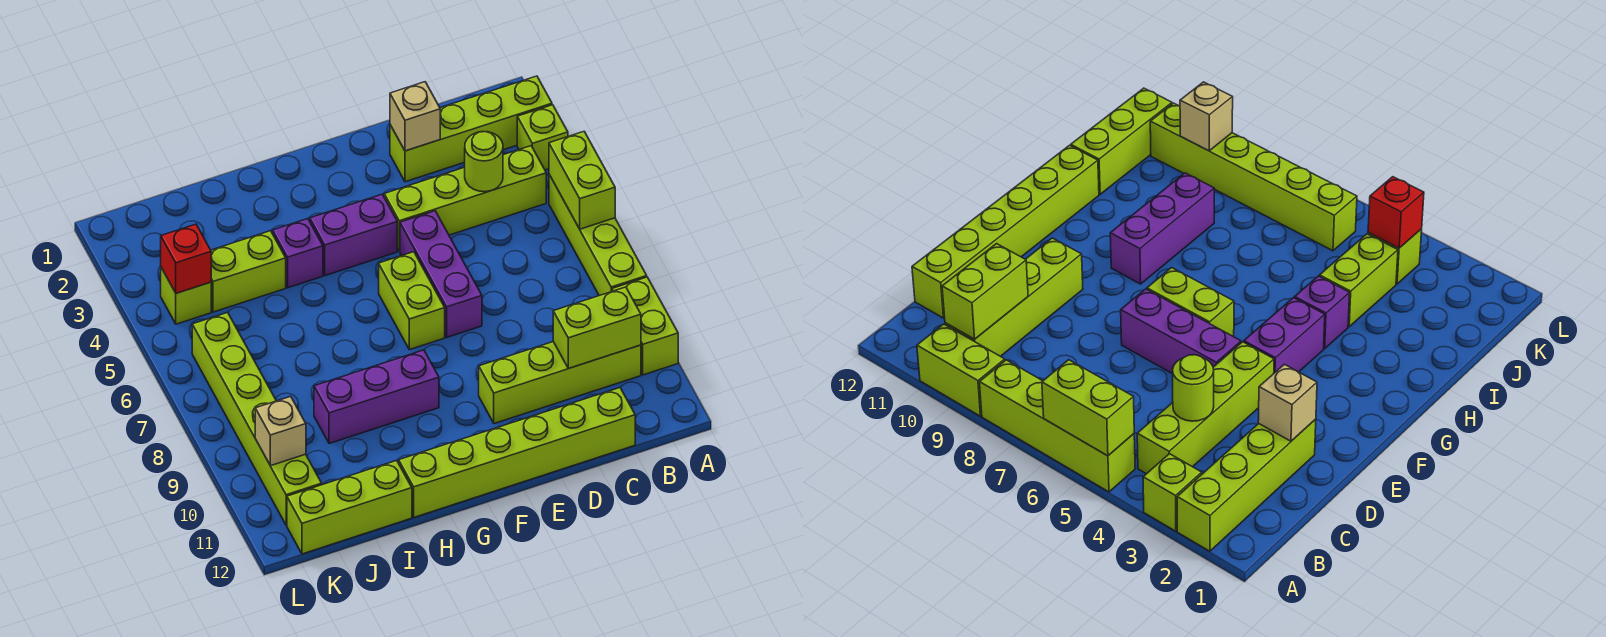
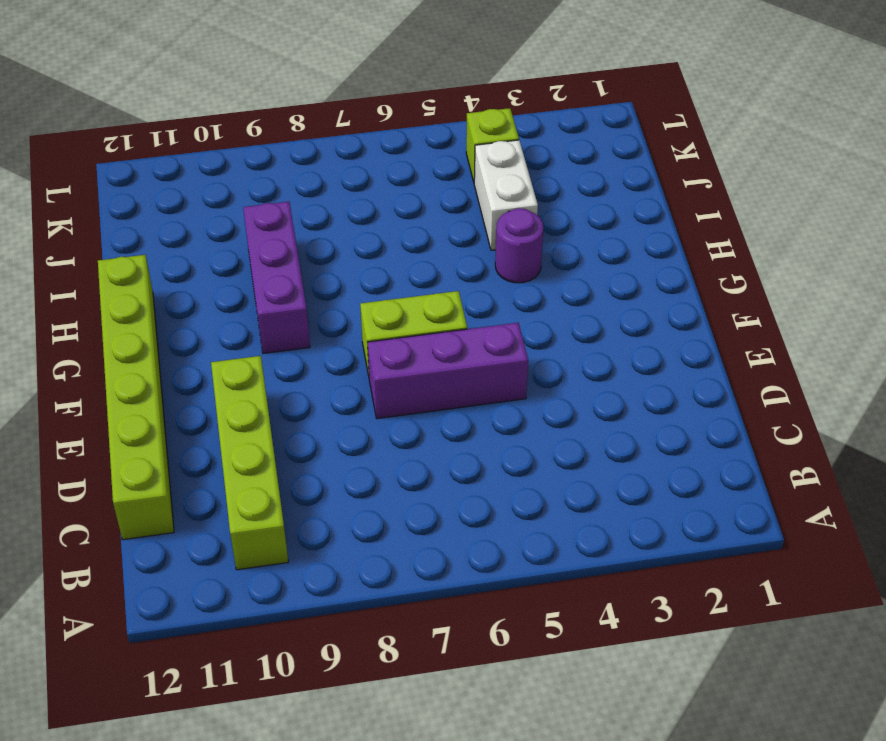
purple 1x1 round brick [495,208,543,283] -> purple 1x1 brick [273,219,323,288]
white 1x2 brick [474,140,538,250] -> lime 1x2 brick [211,231,286,312]
none -> lime 1x4 brick [390,76,552,182]
none -> lime 1x1 brick [517,105,568,170]
none -> lime 1x4 brick [549,175,647,296]

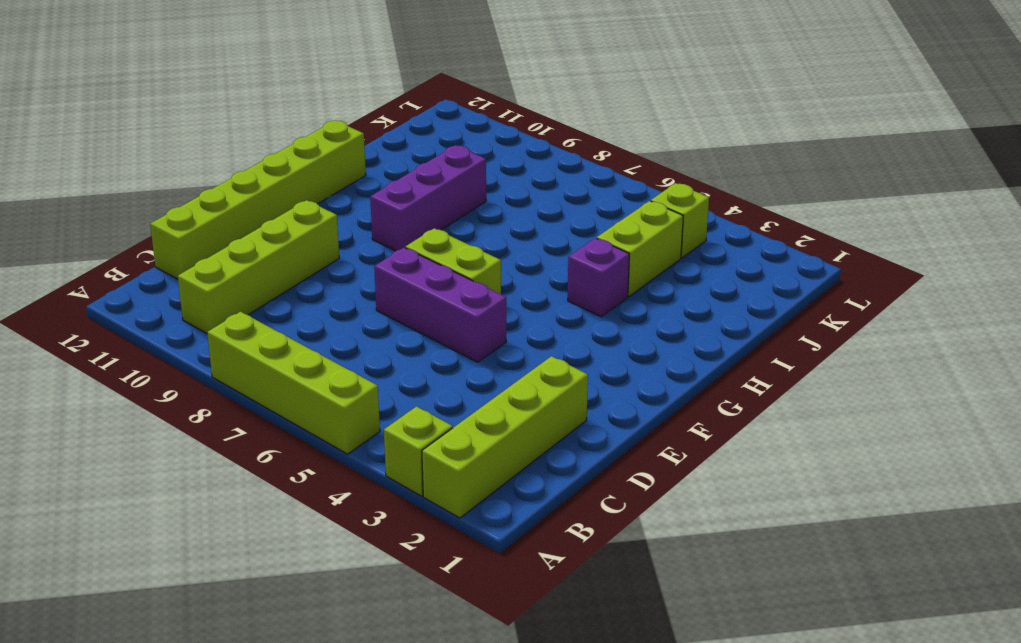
none -> lime 1x2 brick [612,277,678,375]
none -> lime 1x4 brick [384,146,546,251]
none -> purple 1x2 brick [310,194,397,276]

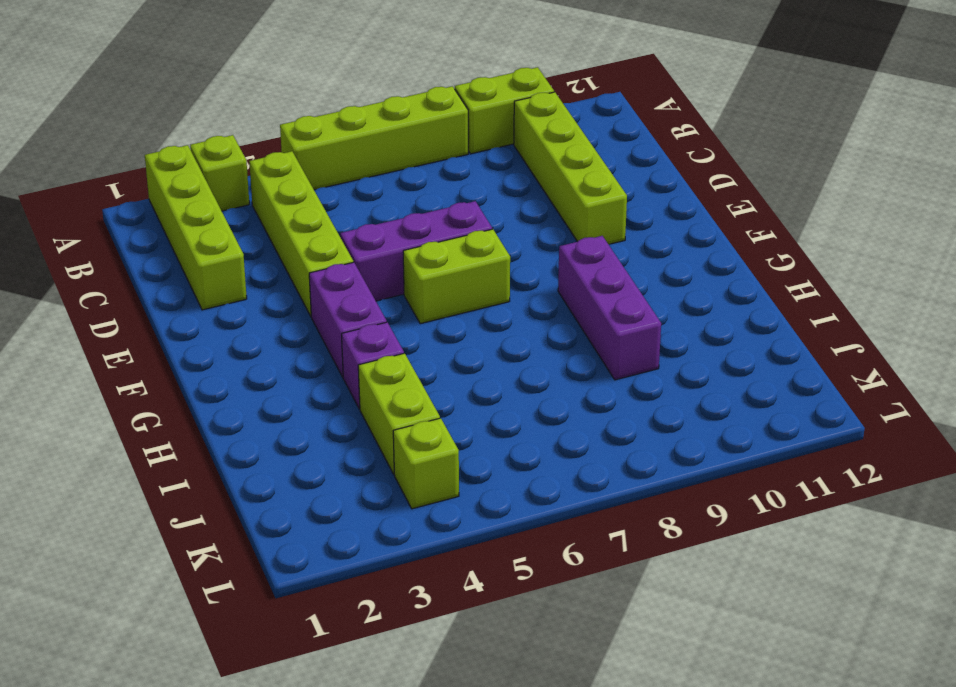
none -> lime 1x6 brick [399,388,635,517]
none -> lime 1x3 brick [287,460,412,554]
none -> lime 1x6 brick [192,312,322,525]

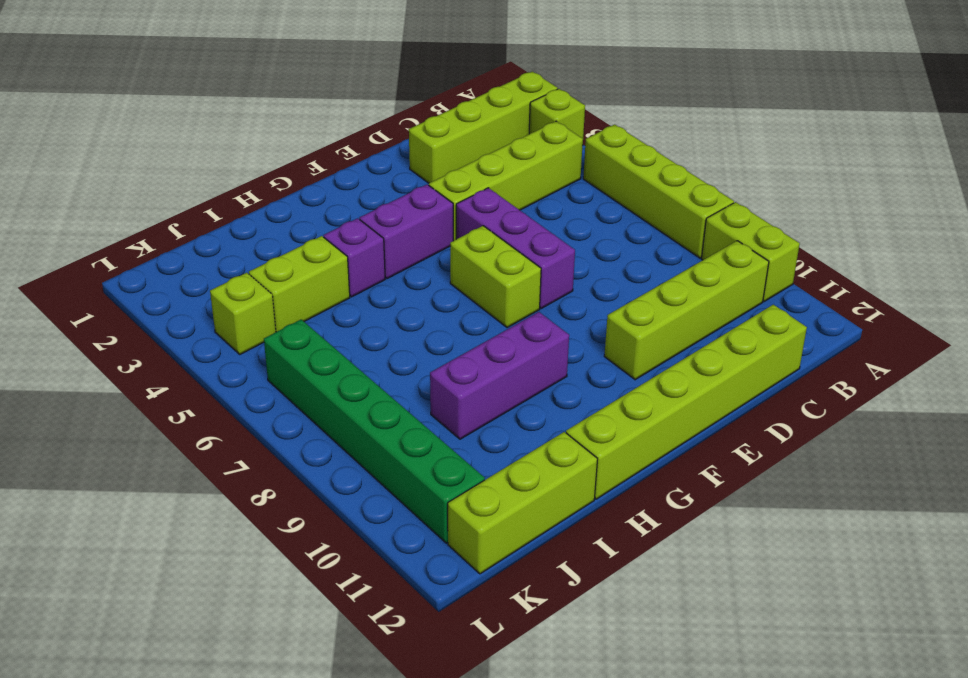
green 1x6 brick [264,320,485,543] -> lime 1x6 brick [192,312,322,525]
none -> lime 1x2 brick [549,132,615,229]
none -> lime 1x2 brick [553,287,641,369]
none -> lime 1x1 round brick [465,132,503,192]

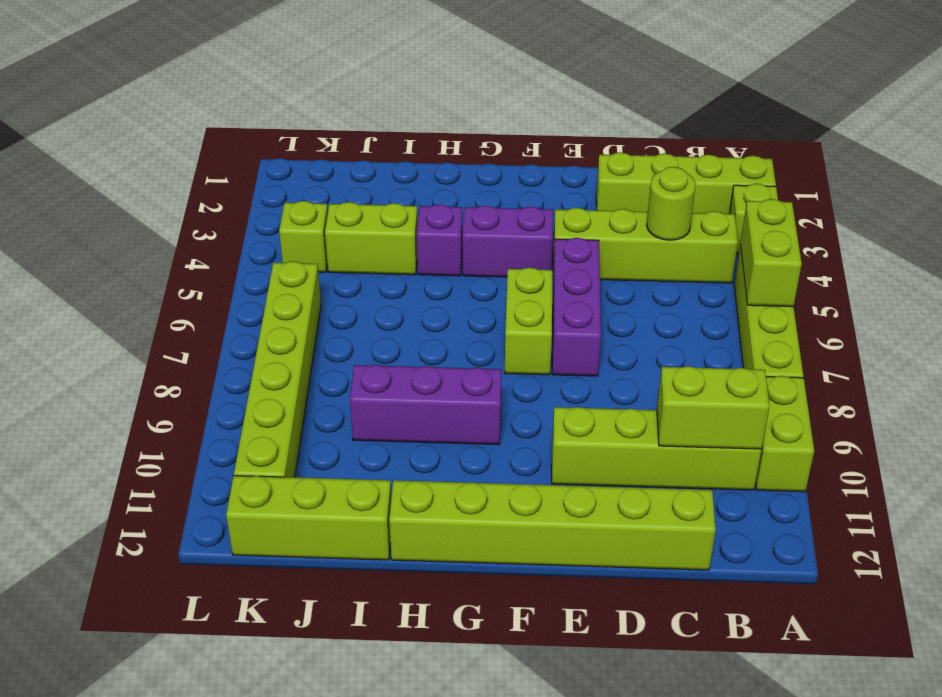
none -> tan 1x1 brick [390,82,440,151]
none -> red 1x1 brick [161,224,211,293]
none -> tan 1x1 brick [255,396,306,466]

